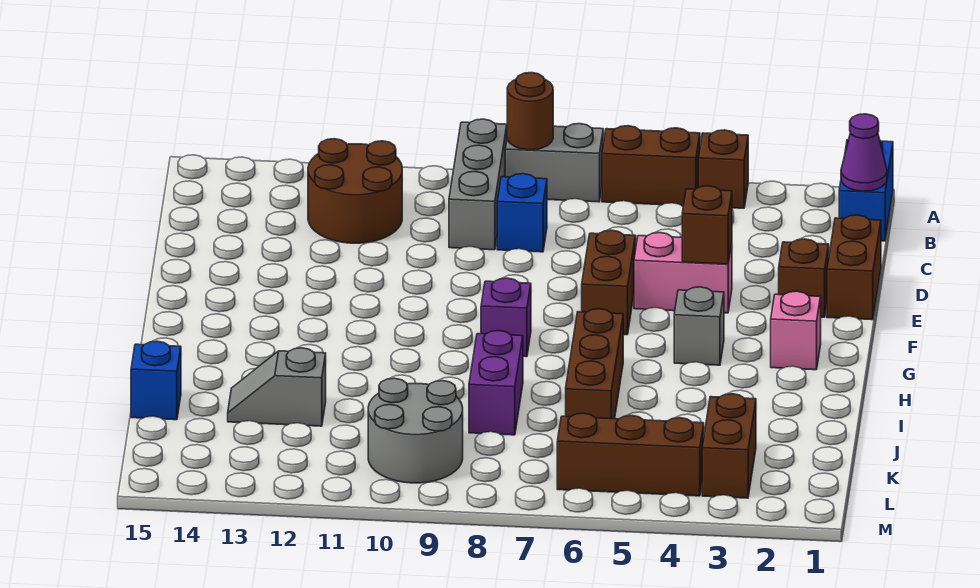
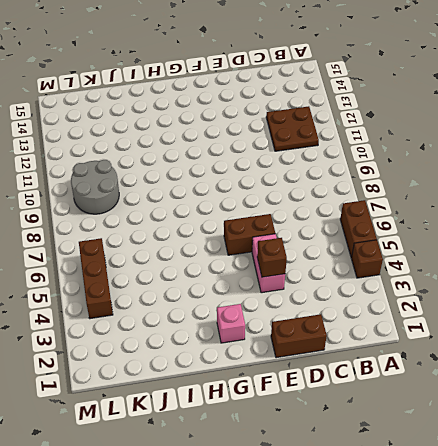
brown 2x2 plate [266,106,319,151] -> brown 2x2 round brick [308,139,402,243]
none -> blue 1x2 brick [839,140,893,241]
none -> grey 1x2 brick [505,124,603,202]
none -> grey 1x3 brick [449,119,507,250]

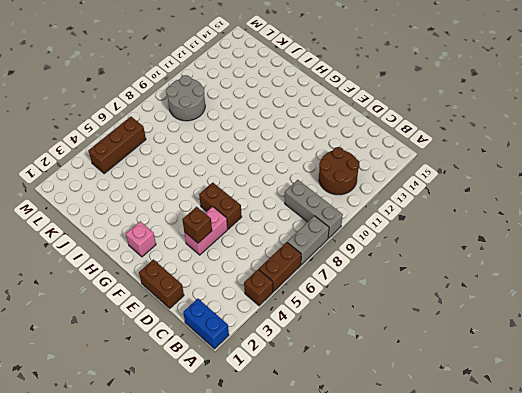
none -> blue 1x1 brick [497,174,547,252]
none -> brown 1x1 brick [779,239,829,317]
none -> grey 1x1 brick [674,287,724,365]

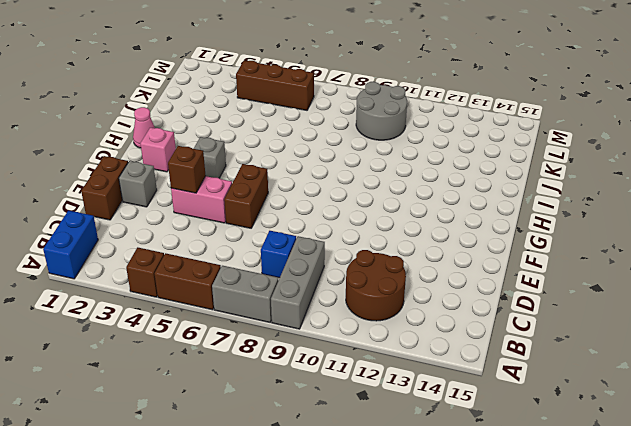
grey 1x1 brick [119,161,157,207] -> brown 1x1 brick [779,239,829,317]
pink 1x1 cone [133,107,155,148] -> none
none -> purple 1x1 brick [481,278,531,357]
none -> brown 1x3 brick [566,309,623,419]
none -> purple 1x2 brick [469,331,523,435]

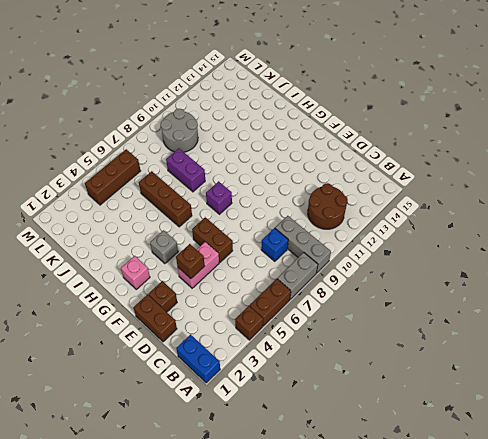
none -> grey 1x2 slope [228,348,326,426]
none -> blue 1x1 brick [131,341,181,420]
none -> brown 1x2 brick [702,394,756,498]

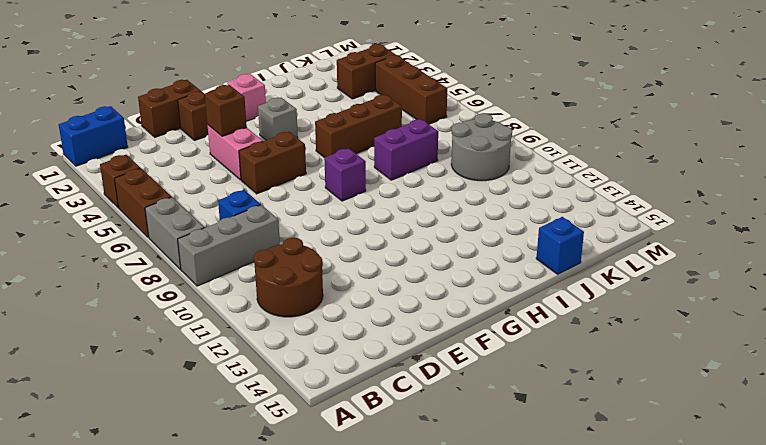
none -> grey 1x2 slope [228,348,326,426]
none -> brown 1x1 round brick [507,73,553,150]
none -> purple 1x1 cone [841,114,887,191]

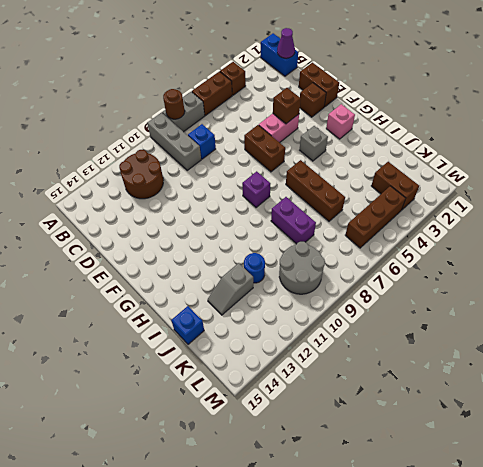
blue 1x1 round brick [244,253,265,283] -> none

